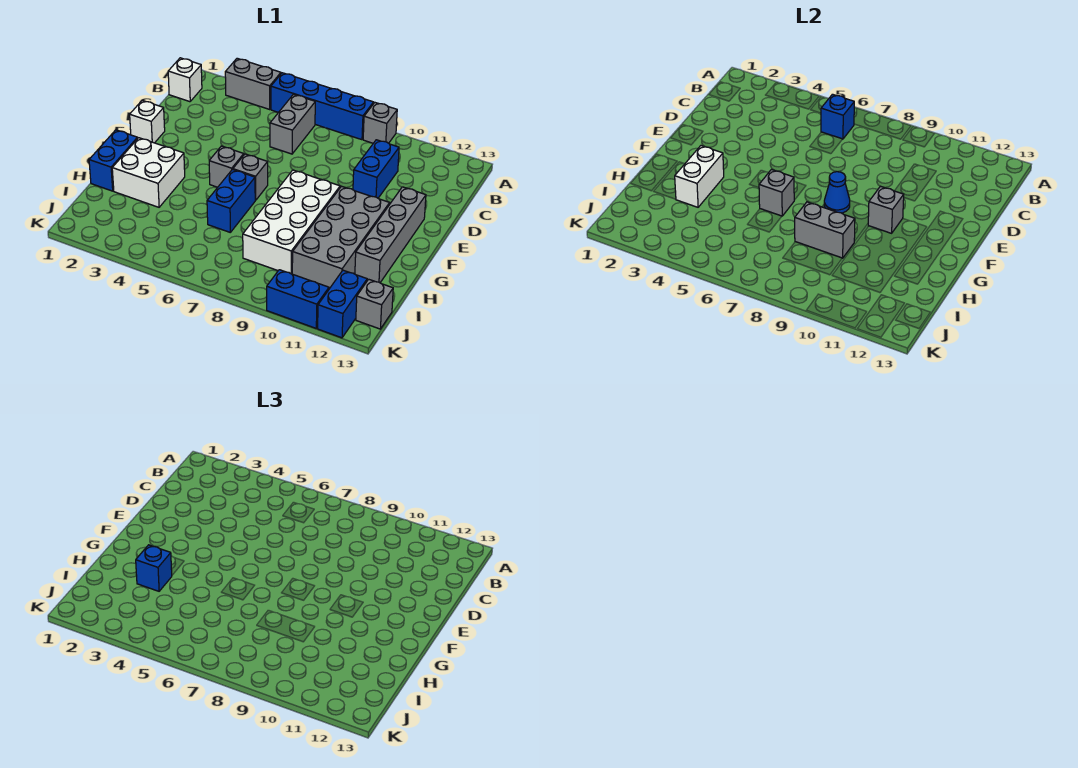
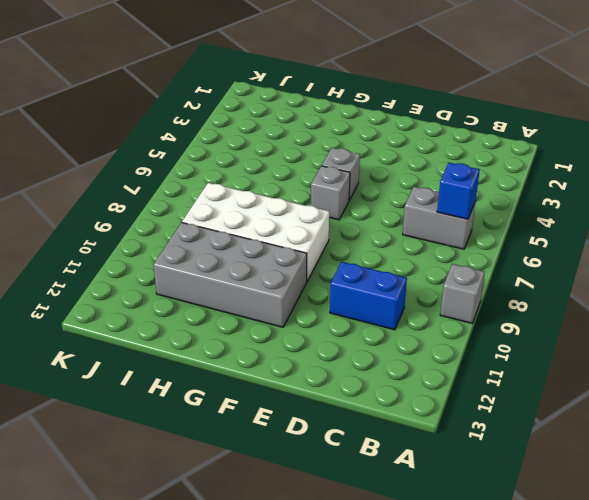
none -> grey 1x2 brick [225,58,281,109]
none -> blue 1x4 brick [271,73,374,140]
none -> white 1x1 brick [168,58,202,102]

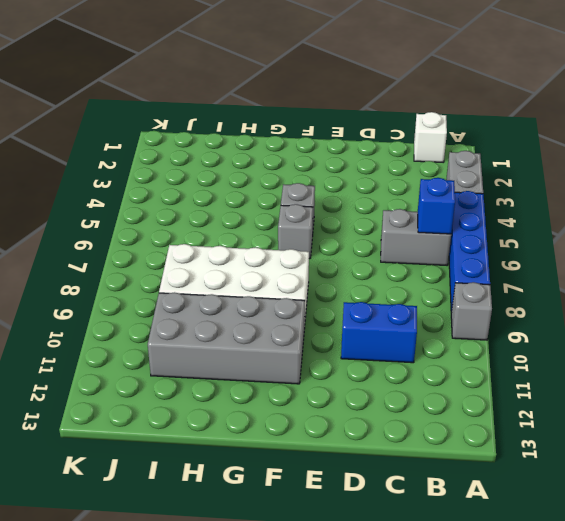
none -> white 1x1 brick [130,100,165,143]
none -> grey 1x4 brick [355,187,426,283]
none -> blue 1x2 brick [89,130,138,191]

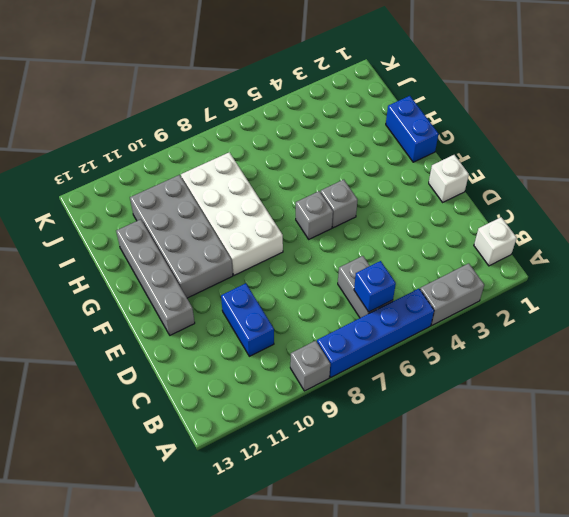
none -> white 2x2 brick [112,138,185,207]
none -> blue 1x2 brick [207,170,255,232]
none -> blue 1x2 brick [318,270,367,338]

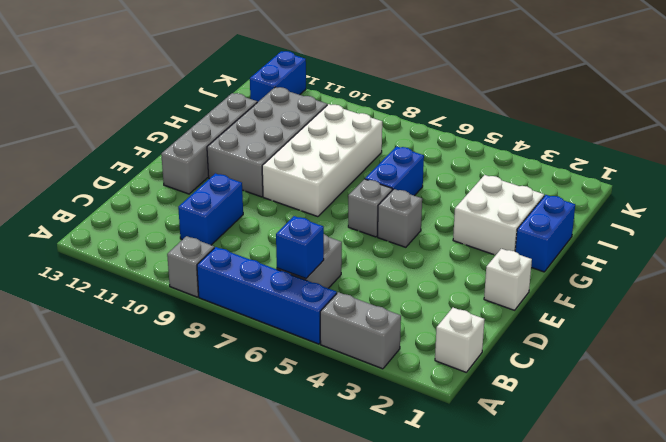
none -> grey 1x1 brick [356,279,393,329]
none -> blue 1x2 brick [267,270,329,328]
none -> blue 1x1 cone [824,172,850,213]

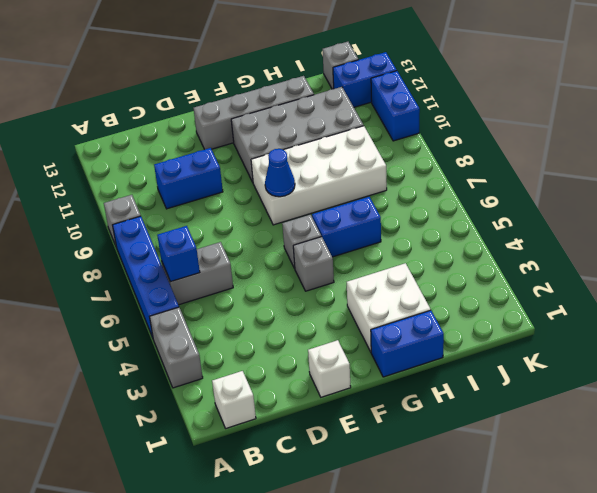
none -> grey 1x1 brick [868,186,904,233]
none -> white 1x2 brick [675,146,724,207]
none -> grey 1x1 brick [759,170,794,216]

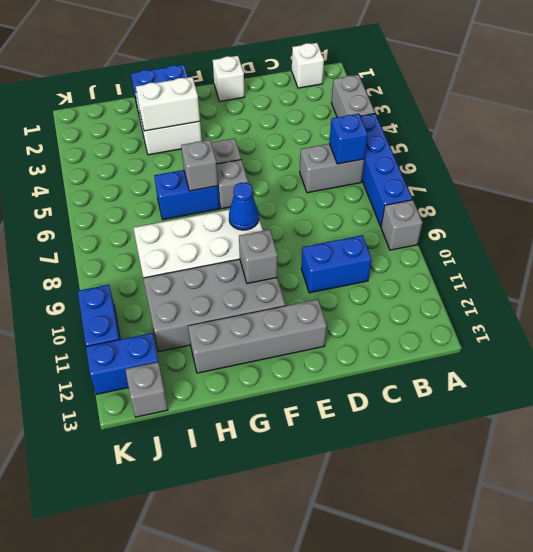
none -> grey 1x2 brick [795,202,855,258]
none -> blue 1x1 brick [136,545,172,591]

